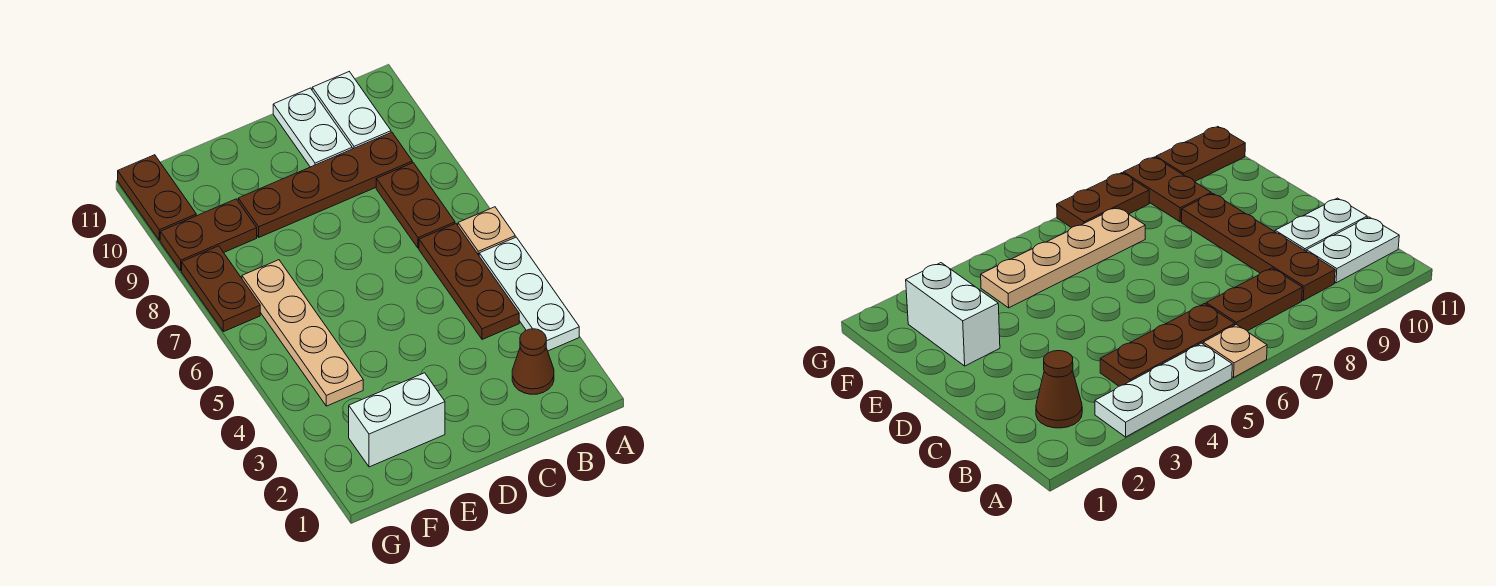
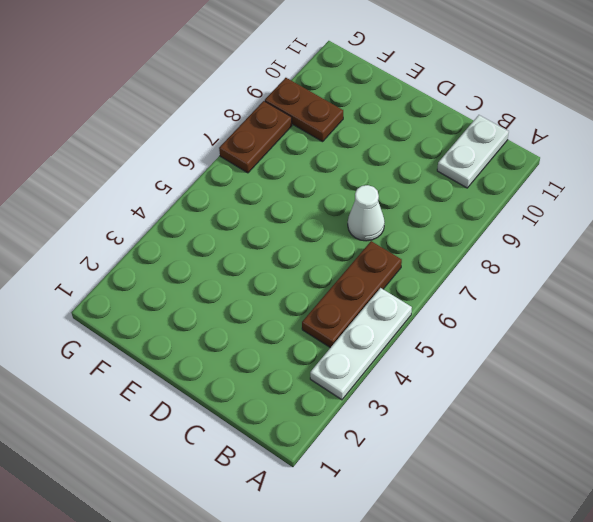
white 1x1 cone [348,185,385,241] -> none
none -> tan 1x1 plate [458,207,515,255]
none -> brown 1x1 cone [512,329,554,394]
none -> brown 1x2 plate [376,163,455,248]

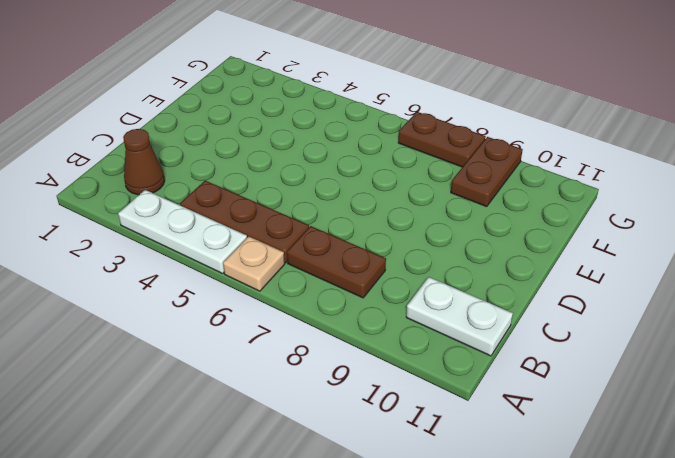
none -> brown 1x4 plate [238,132,412,237]
none -> white 1x2 plate [273,88,352,167]
none -> white 1x2 brick [349,373,445,467]

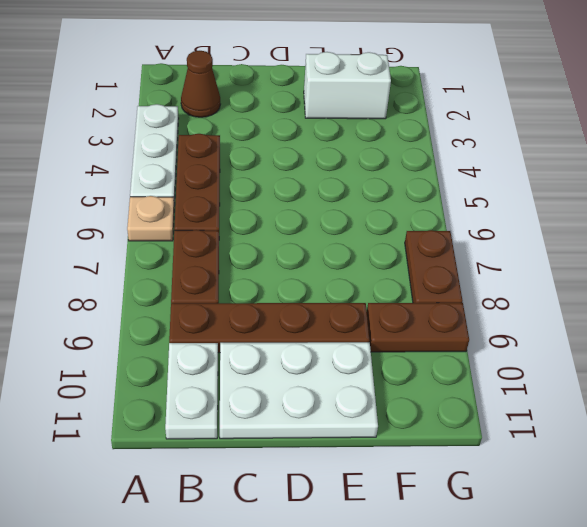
white 2x3 plate [220,342,378,439] -> white 1x2 plate [273,88,352,167]
none -> tan 1x4 plate [242,260,363,406]
none -> brown 1x2 plate [118,155,196,240]

